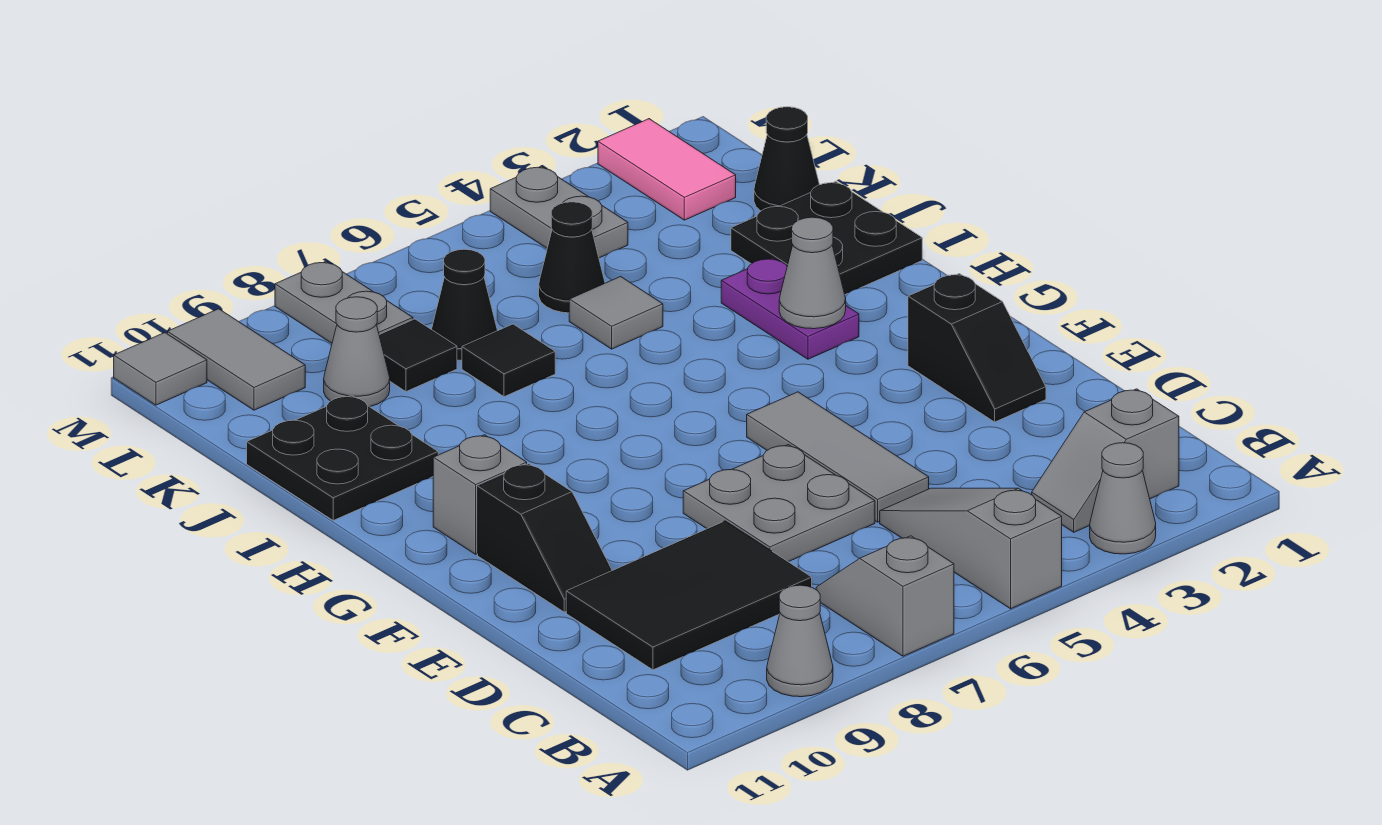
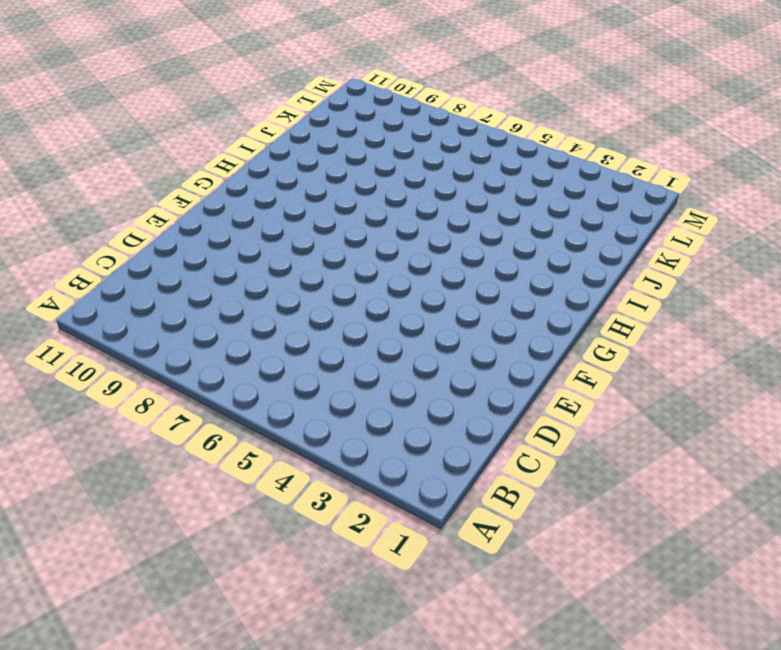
none -> grey 1x1 cone [1090,443,1156,554]
none -> grey 1x3 slope [880,488,1062,609]
none -> grey 1x2 slope [816,536,954,656]

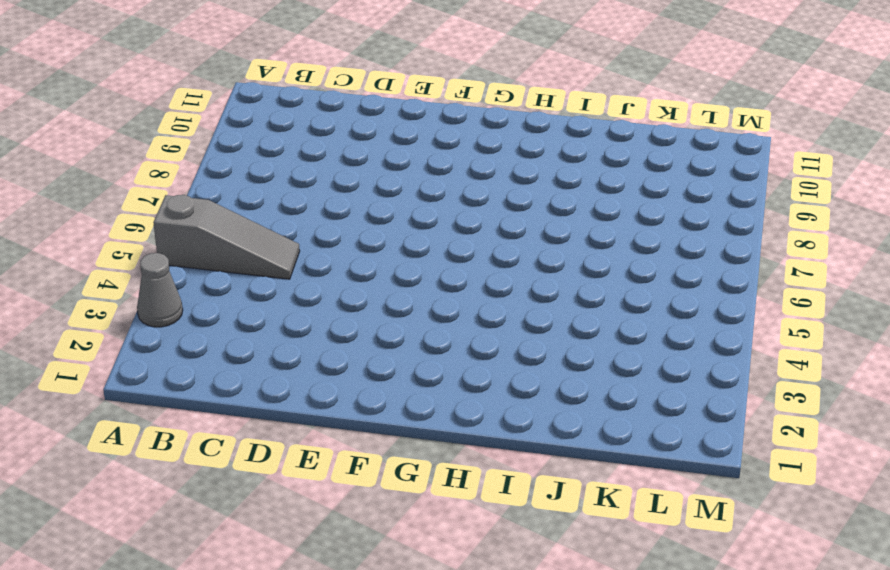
none -> grey 1x2 slope [816,536,954,656]
none -> grey 1x1 cone [767,585,833,697]
none -> grey 1x2 slope [1032,389,1179,532]

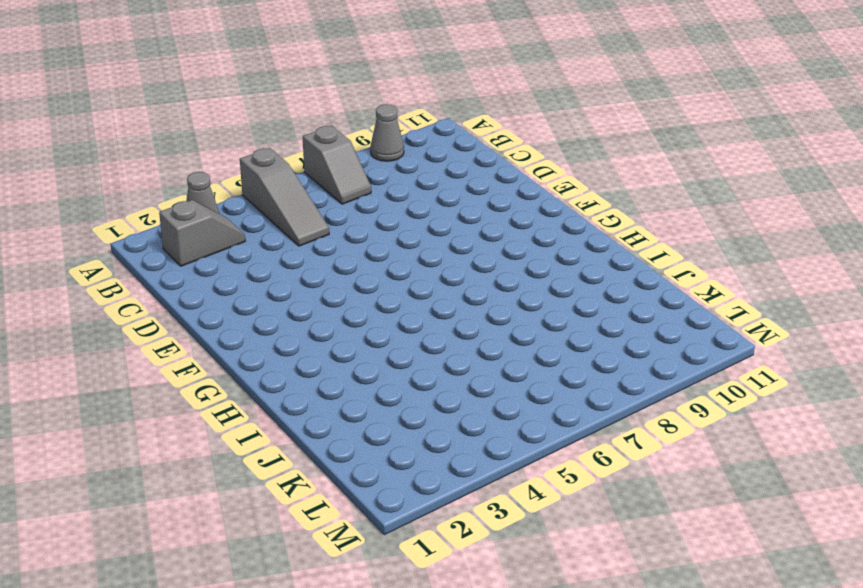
none -> black 2x3 tile [566,521,812,670]
none -> grey 1x3 tile [747,392,929,522]
none -> grey 2x2 plate [683,445,875,562]

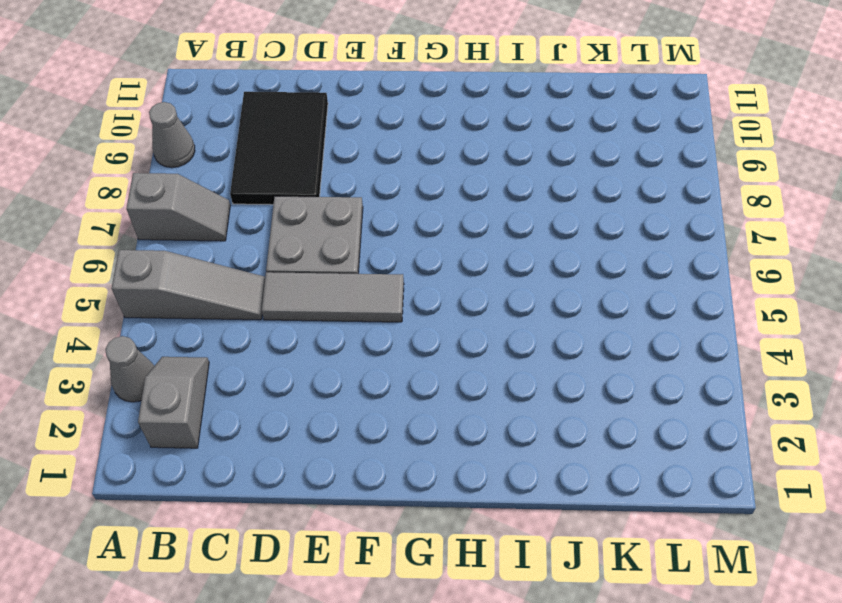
none -> black 1x2 slope [908,274,1046,422]
none -> black 1x2 slope [478,464,612,612]
none -> grey 1x1 brick [433,435,527,554]

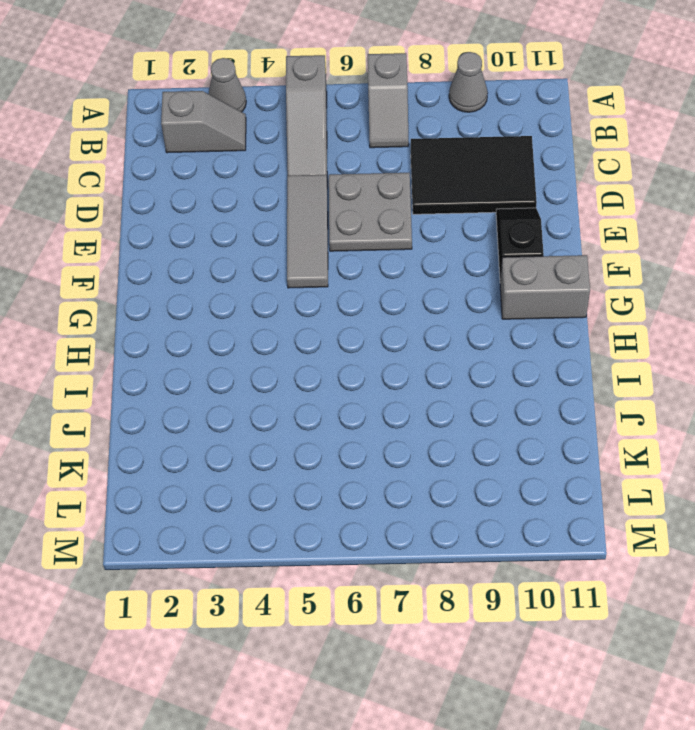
grey 1x2 brick [500,255,590,319] -> grey 1x1 brick [433,435,527,554]
none -> black 1x2 slope [908,274,1046,422]
none -> purple 1x2 plate [721,258,859,359]
none -> black 2x2 plate [731,182,922,294]

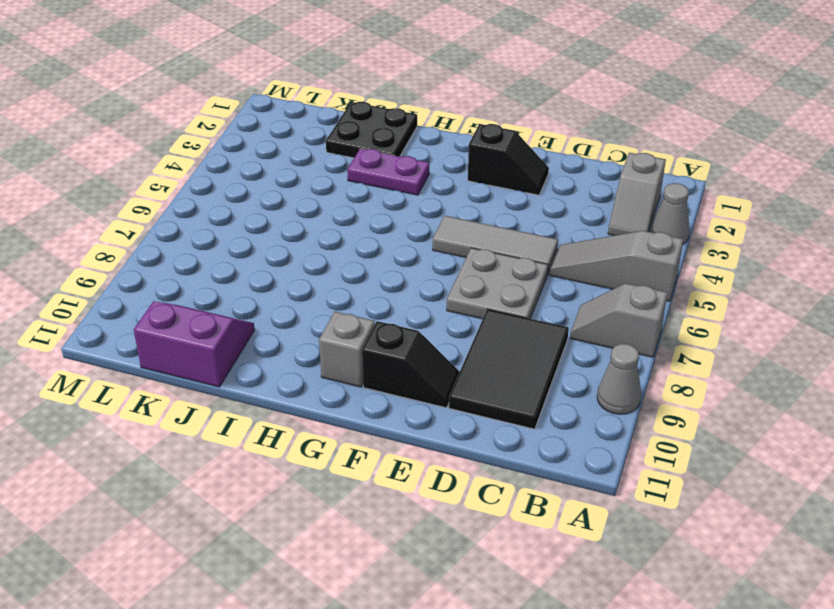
purple 2x2 slope [134,301,255,387] -> black 2x2 plate [247,395,438,520]
none -> grey 1x1 tile [569,276,663,349]
none -> black 1x1 tile [462,324,555,397]
none -> black 1x1 cone [754,107,819,211]

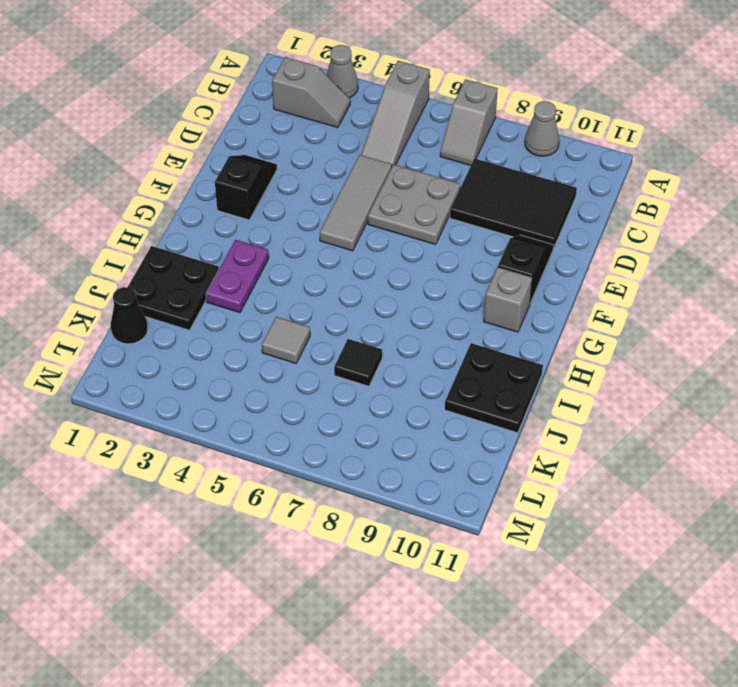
none -> black 1x1 cone [539,202,605,313]
none -> black 1x1 cone [432,249,497,360]
none -> black 1x1 tile [379,319,457,392]

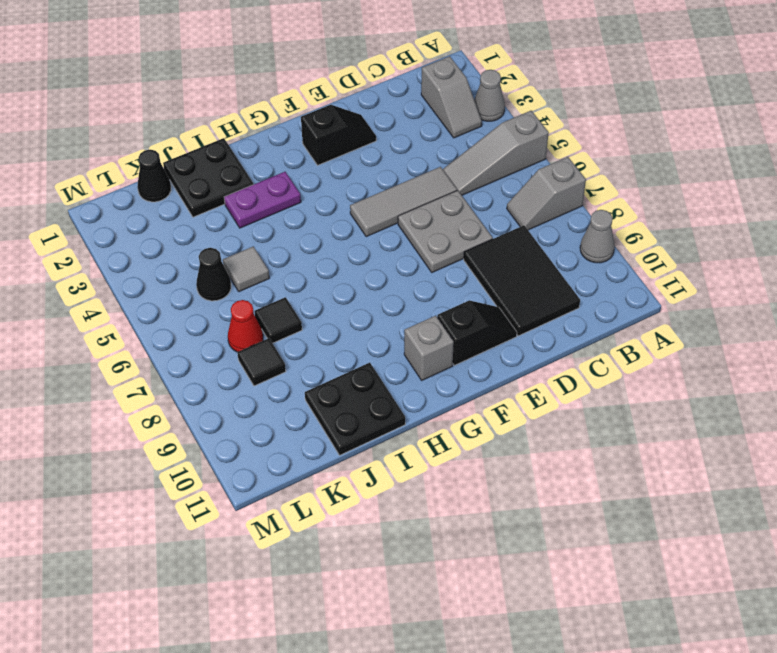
red 1x1 cone [228,300,263,352] -> black 1x1 cone [432,249,497,360]
none -> grey 1x1 cone [324,297,390,407]
none -> pink 1x2 tile [598,119,736,220]
none -> grey 1x2 plate [490,166,628,258]

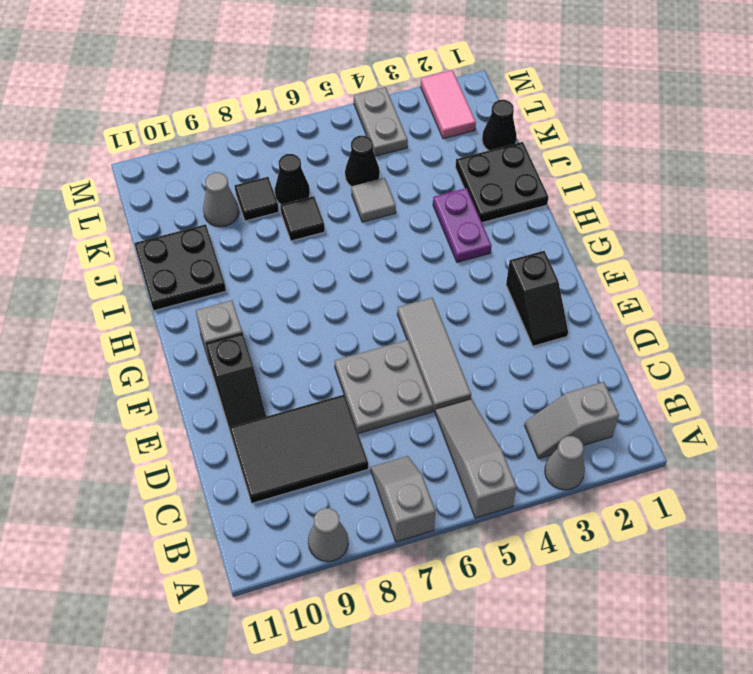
none -> grey 1x2 plate [275,261,413,343]
none -> grey 1x2 tile [168,309,305,410]
none -> grey 1x1 tile [114,333,207,405]

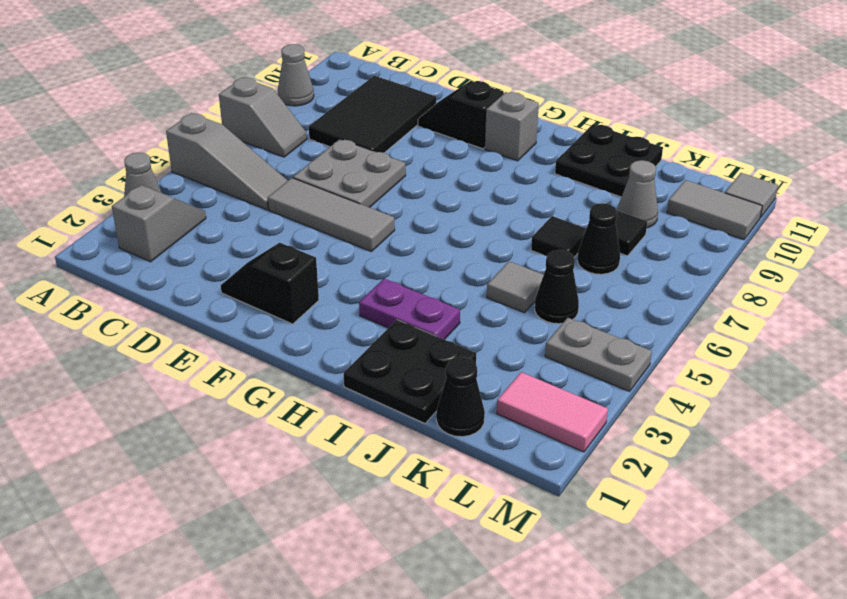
none -> grey 1x2 plate [275,261,413,343]
none -> grey 1x1 cone [779,217,846,329]

